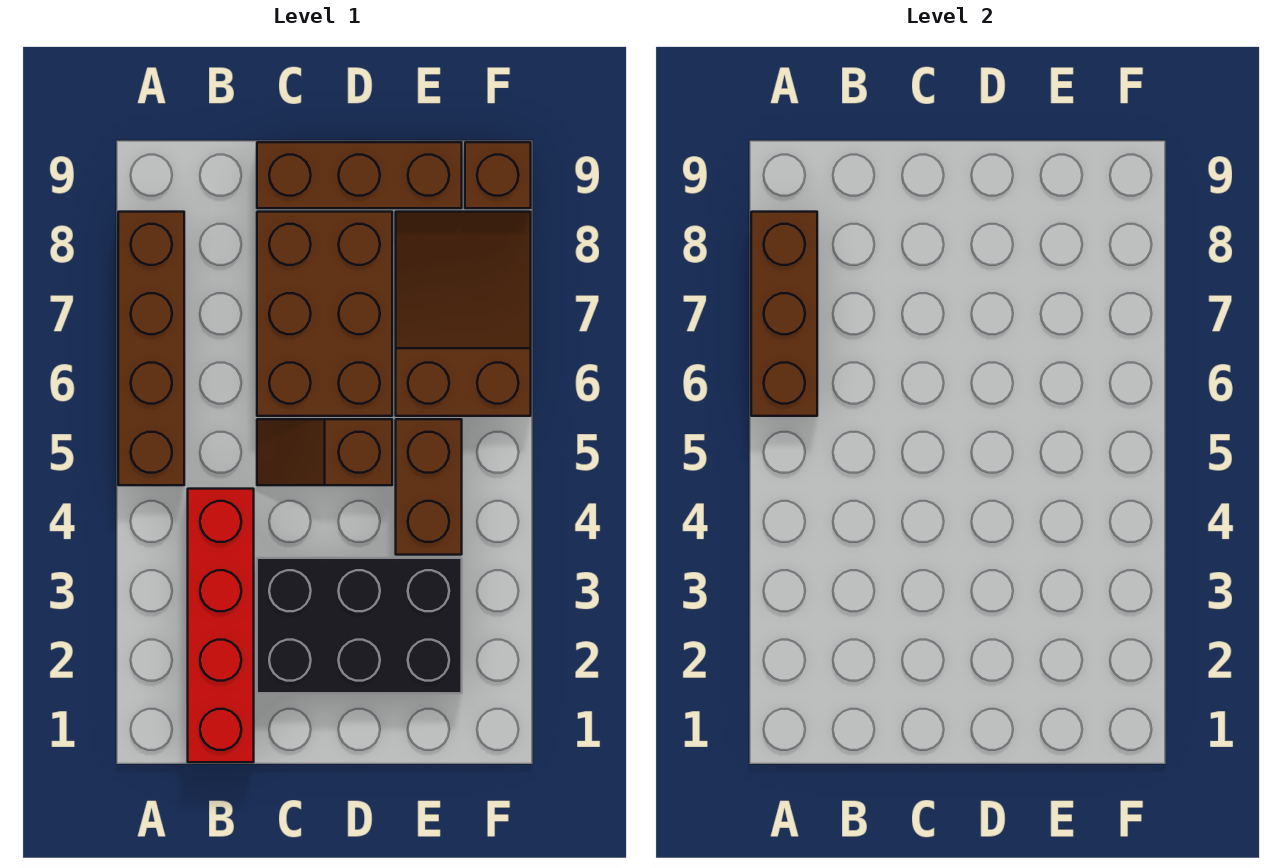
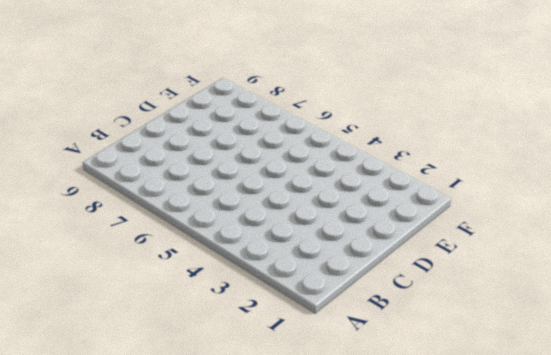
none -> brown 1x4 brick [118,212,184,485]
none -> red 1x4 brick [188,489,254,762]

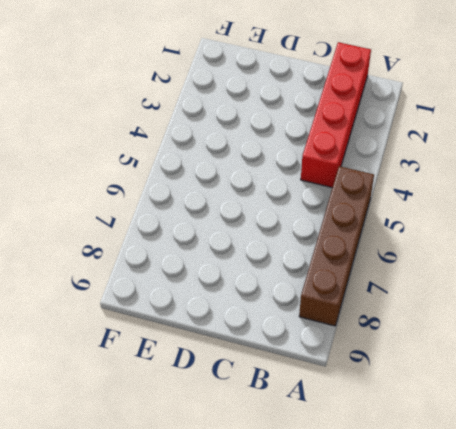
none -> black 2x3 brick [257,558,462,693]
none -> brown 1x2 slope [257,419,392,485]

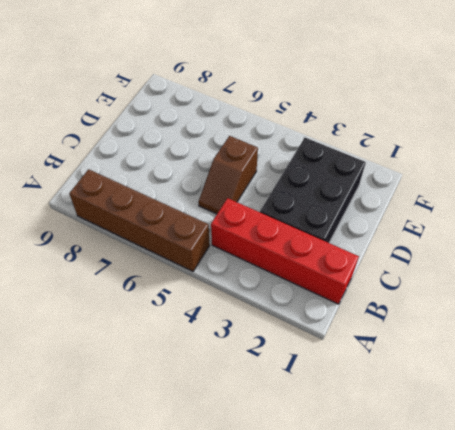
none -> brown 2x3 brick [257,212,392,416]
none -> brown 1x3 brick [257,142,462,208]

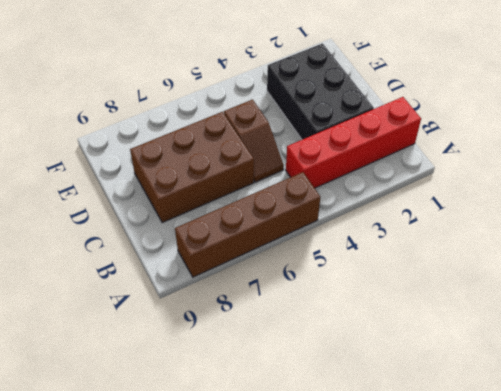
none -> brown 1x3 brick [257,142,462,208]
none -> brown 1x2 brick [396,419,462,555]

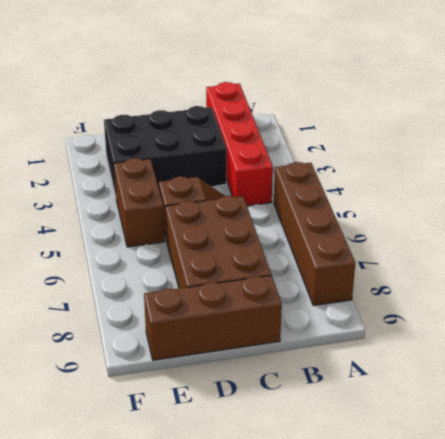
none -> brown 2x3 slope [396,212,531,416]
none -> brown 1x1 brick [465,142,531,208]

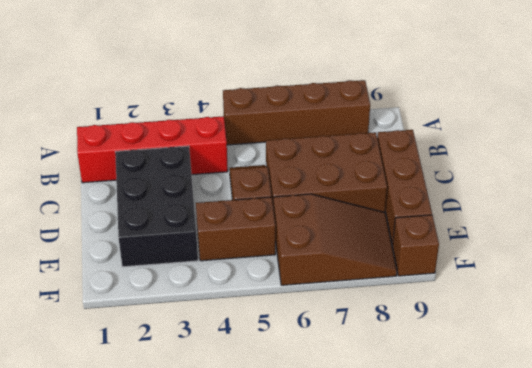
none -> brown 1x3 brick [751,212,817,416]

